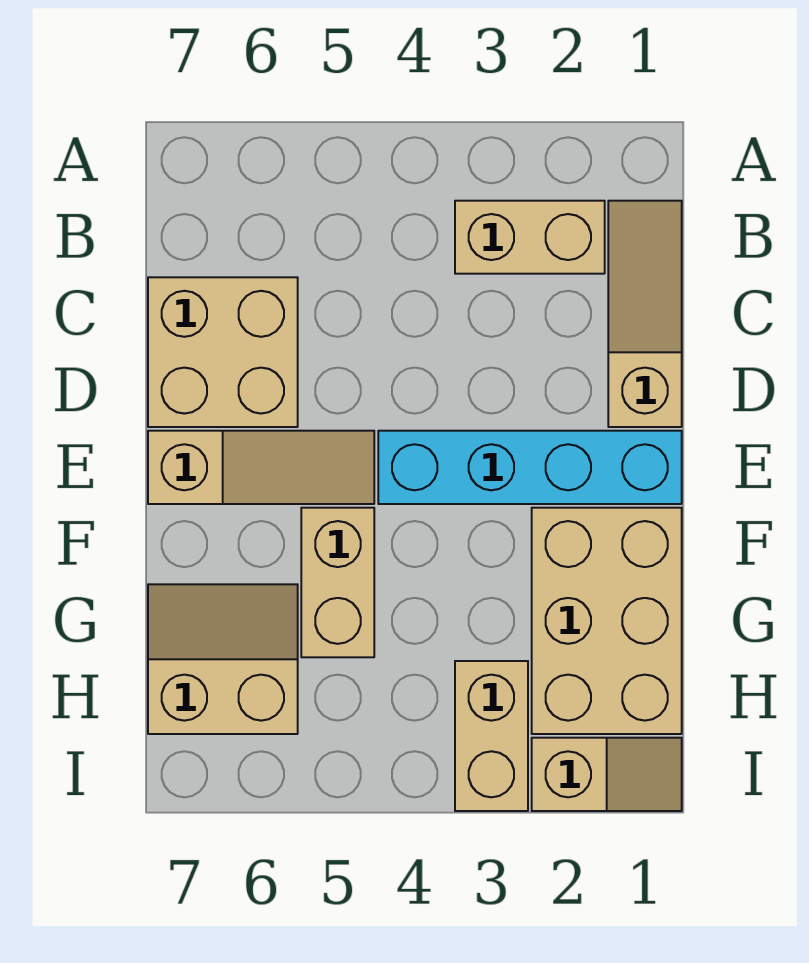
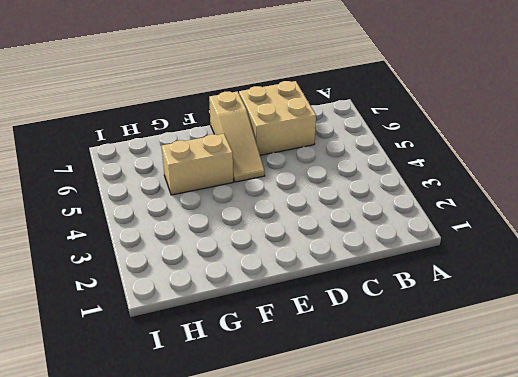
none -> tan 1x3 slope [608,201,682,427]
none -> tan 1x2 brick [455,201,605,274]

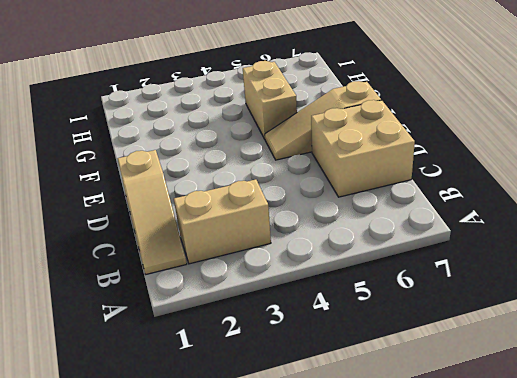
none -> cyan 1x4 brick [378,431,682,504]
none -> tan 2x3 brick [532,508,682,734]

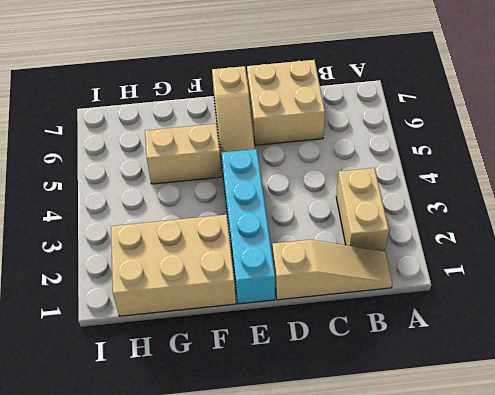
none -> tan 2x2 slope [148,584,298,734]
none -> tan 1x2 brick [455,661,528,811]

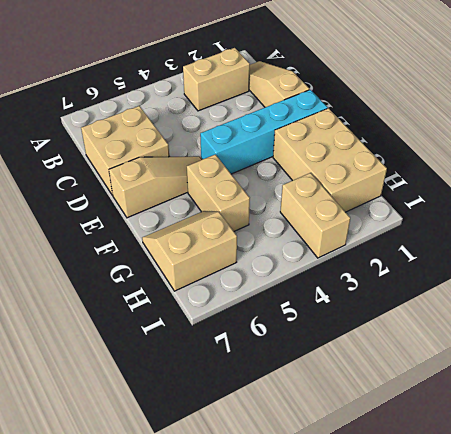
none -> tan 1x2 slope [532,738,682,811]

